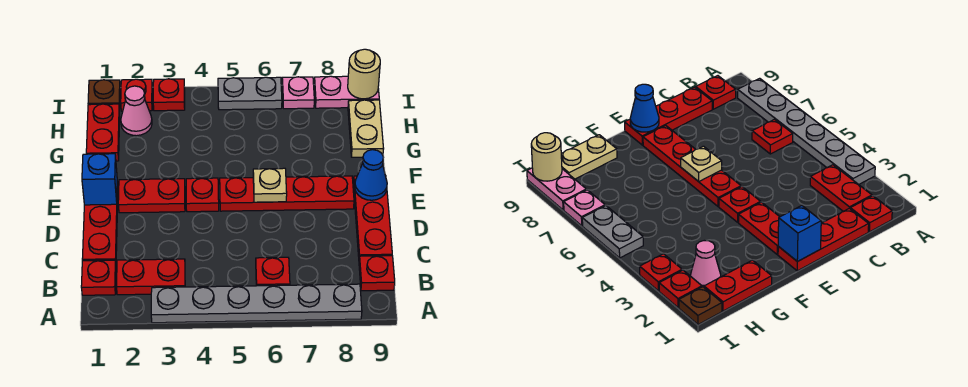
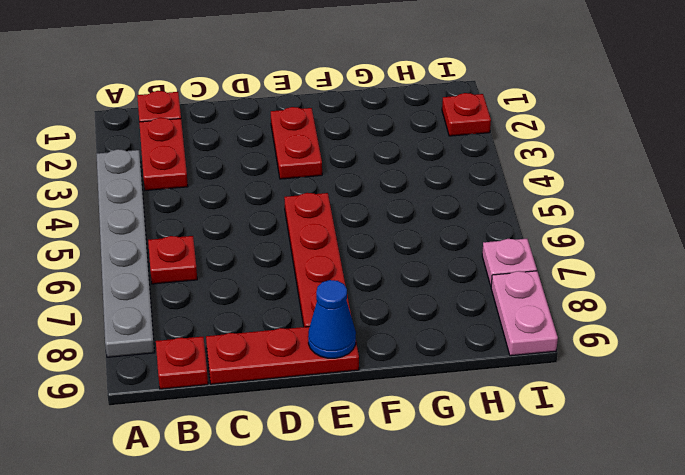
none -> red 1x3 plate [82,182,118,261]
none -> red 1x1 plate [186,178,219,212]
none -> red 1x2 plate [86,104,120,161]

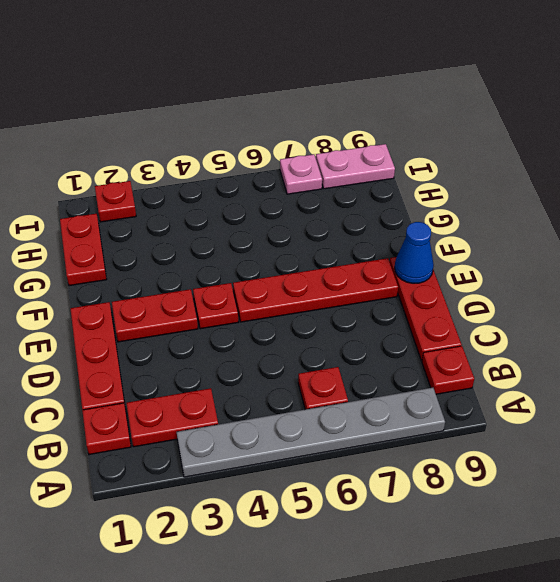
none -> tan 1x2 plate [348,100,384,157]
none -> pink 1x1 cone [121,86,152,136]
none -> brown 1x1 plate [88,80,120,109]

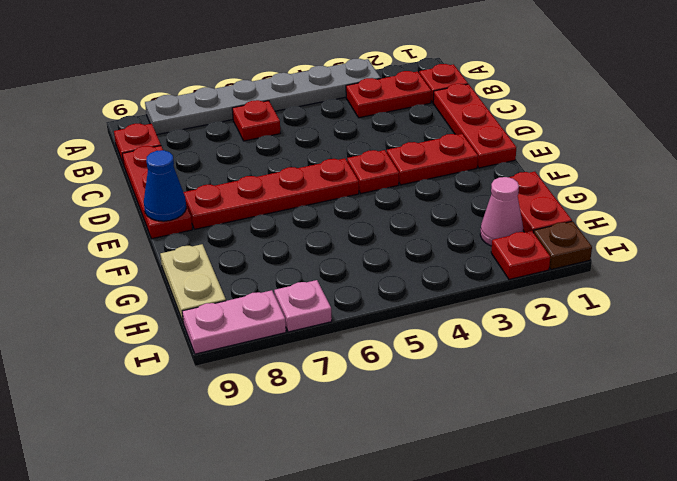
none -> red 1x1 plate [153,79,185,111]
none -> grey 1x2 plate [218,77,282,110]
none -> blue 1x1 brick [82,154,117,205]

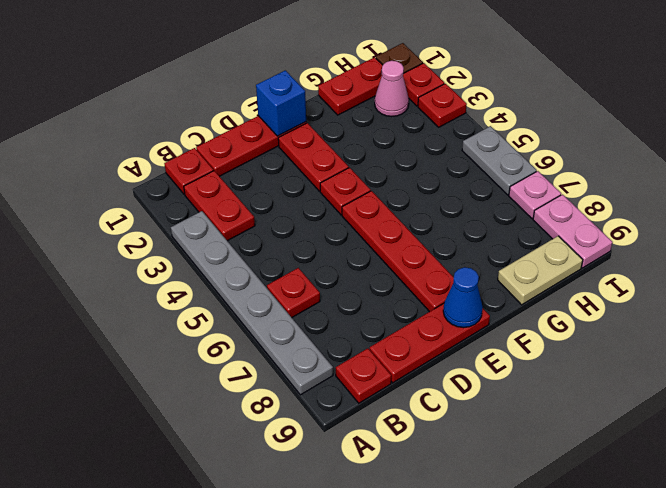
none -> tan 1x1 plate [253,168,287,202]
none -> tan 1x1 round brick [348,49,380,99]

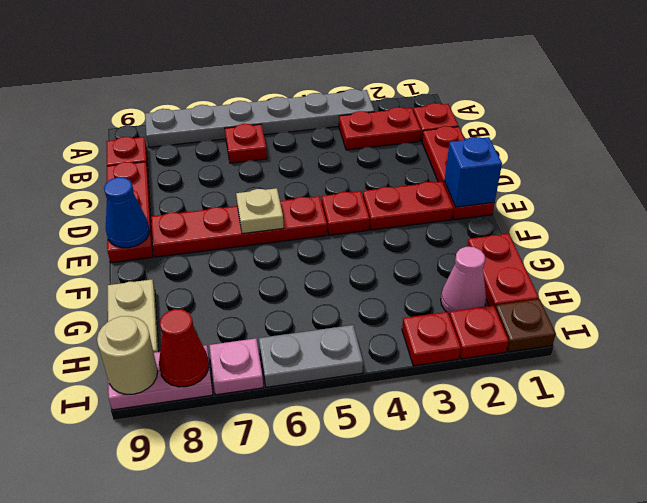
red 1x1 cone [159,309,209,387] -> none

